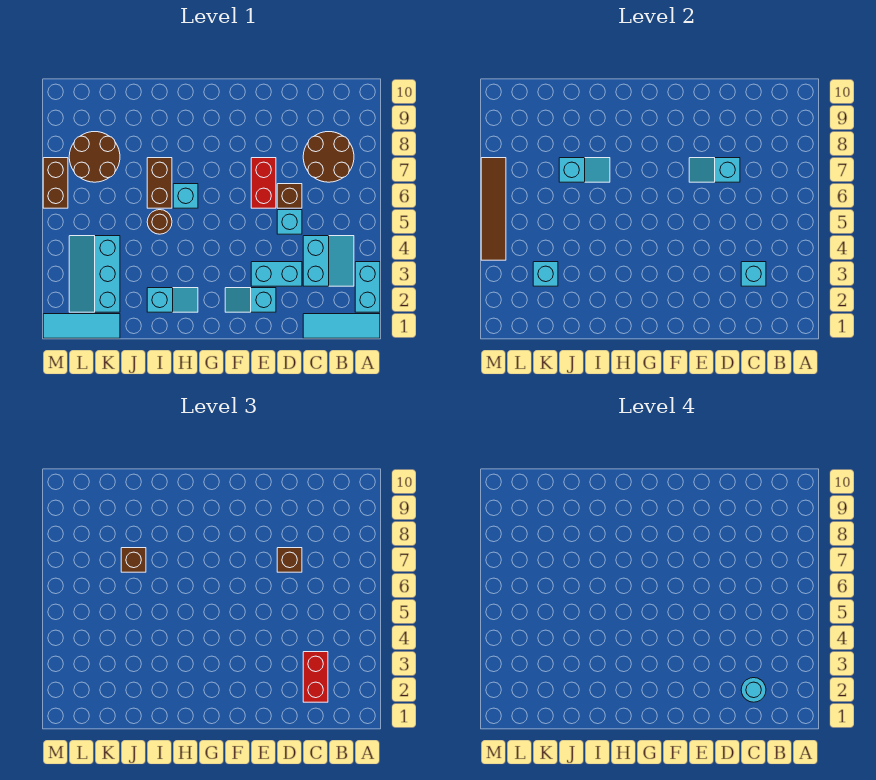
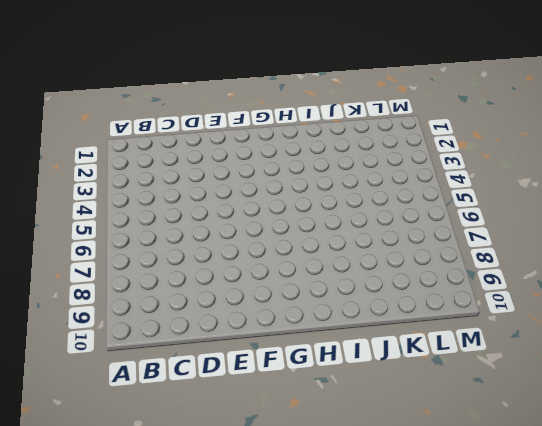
none -> cyan 1x3 tile [303,314,380,338]
none -> cyan 1x2 brick [355,262,380,312]
none -> cyan 2x2 slope [303,236,354,286]

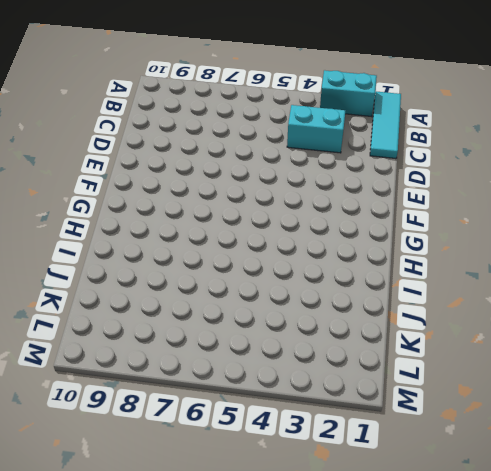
none -> brown 2x2 round brick [303,132,354,182]
none -> cyan 1x2 brick [251,262,302,286]
none -> cyan 1x1 brick [277,210,302,234]

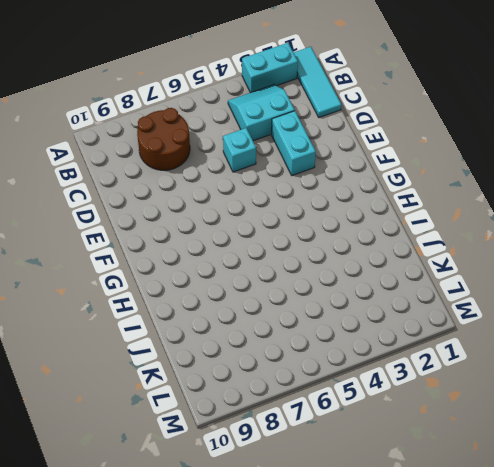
none -> brown 1x1 brick [277,184,302,208]
none -> cyan 1x2 slope [225,288,276,312]
none -> red 1x2 brick [251,158,276,208]

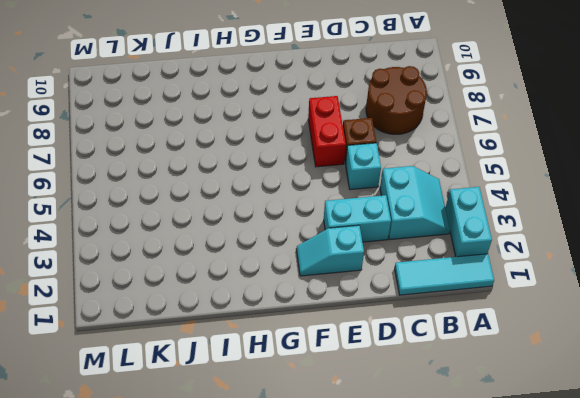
none -> cyan 1x2 slope [147,288,198,312]
none -> cyan 1x1 brick [173,184,198,208]
none -> brown 1x1 round brick [147,210,172,234]

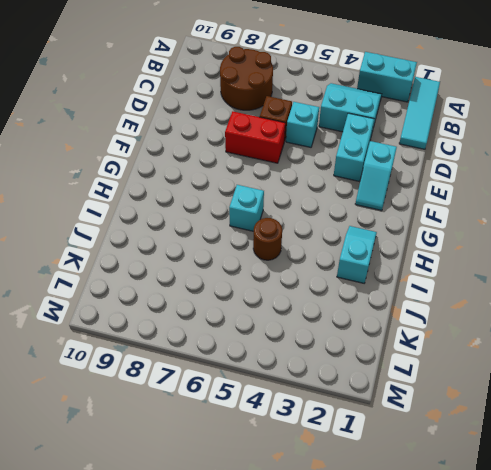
none -> brown 1x2 brick [147,158,172,208]
none -> cyan 1x3 tile [43,314,120,338]
none -> cyan 2x3 slope [69,236,120,312]

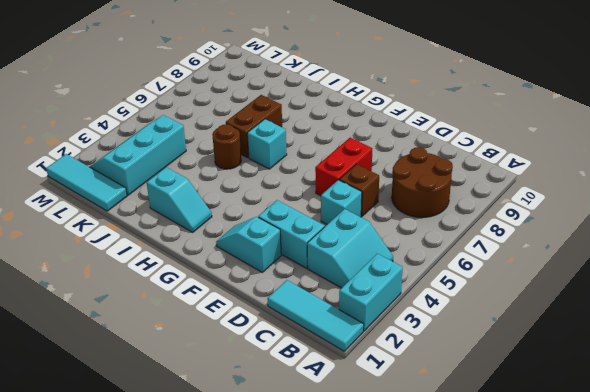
none -> brown 2x2 round brick [69,132,120,182]
none -> brown 1x2 brick [43,158,68,208]
none -> cyan 1x1 brick [741,262,766,286]

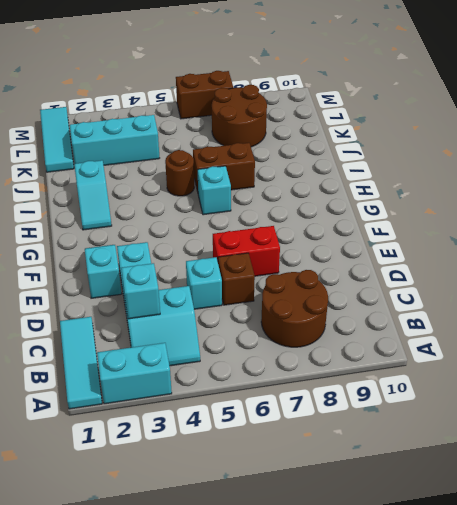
none -> cyan 1x2 slope [689,158,740,182]
none -> cyan 1x2 slope [559,158,610,182]
none -> cyan 1x1 brick [533,262,558,286]

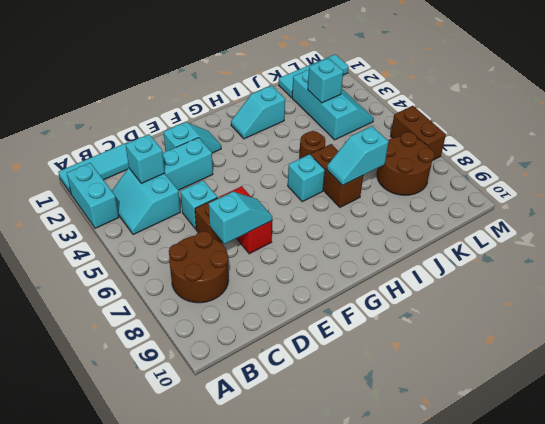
none -> brown 1x4 tile [481,158,506,260]
none -> red 1x2 brick [303,652,328,702]
none -> brown 1x1 brick [277,548,302,572]

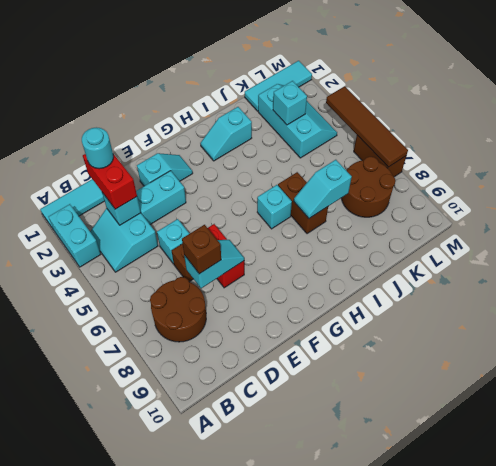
none -> brown 1x1 round brick [147,210,172,234]
none -> brown 1x1 brick [121,548,146,572]

